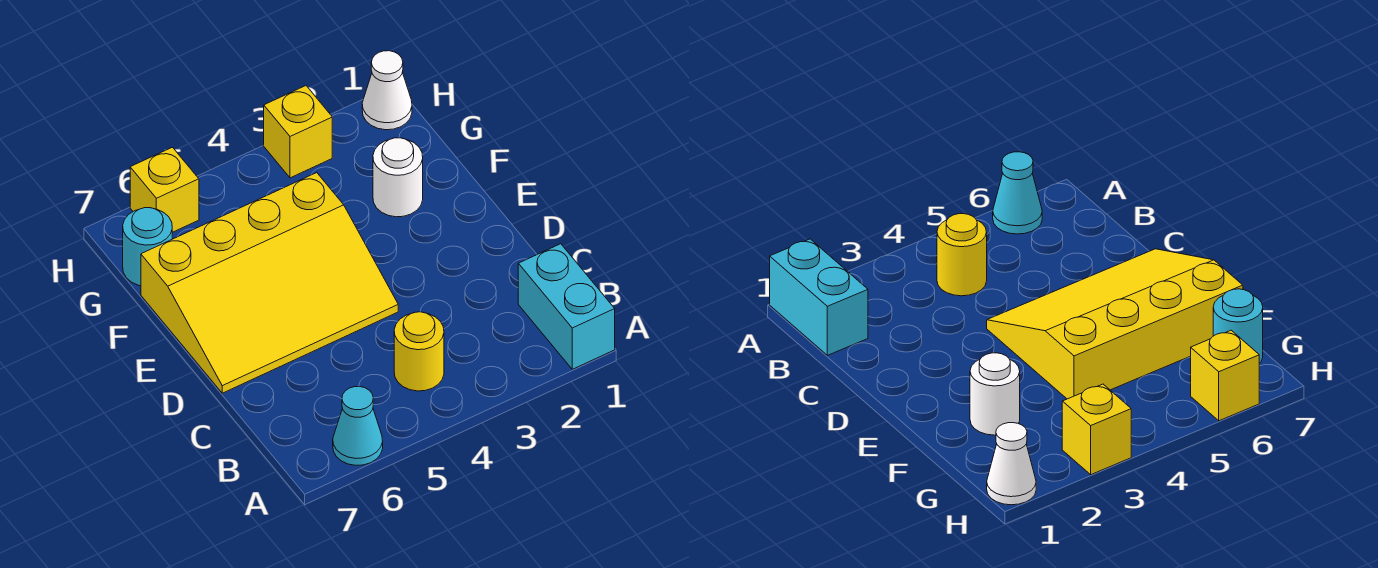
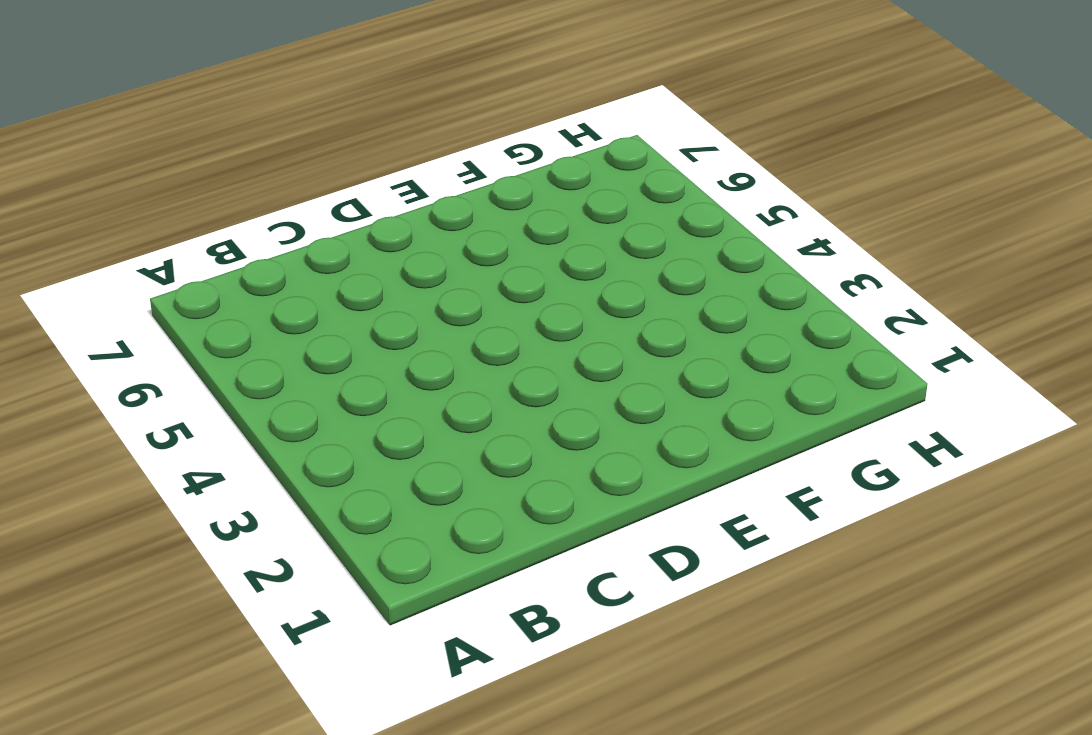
none -> cyan 1x2 brick [518,244,615,369]
none -> cyan 1x1 cone [333,387,383,465]

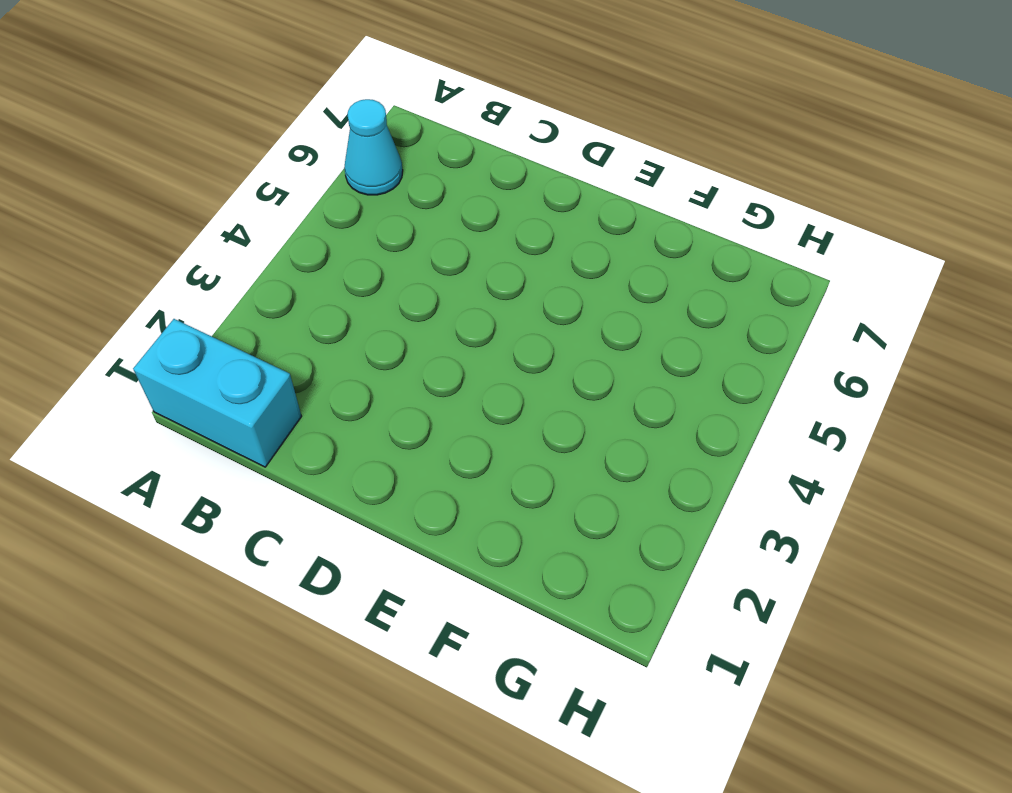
none -> yellow 1x1 round brick [394,312,444,391]
none -> yellow 3x4 slope [141,173,398,393]

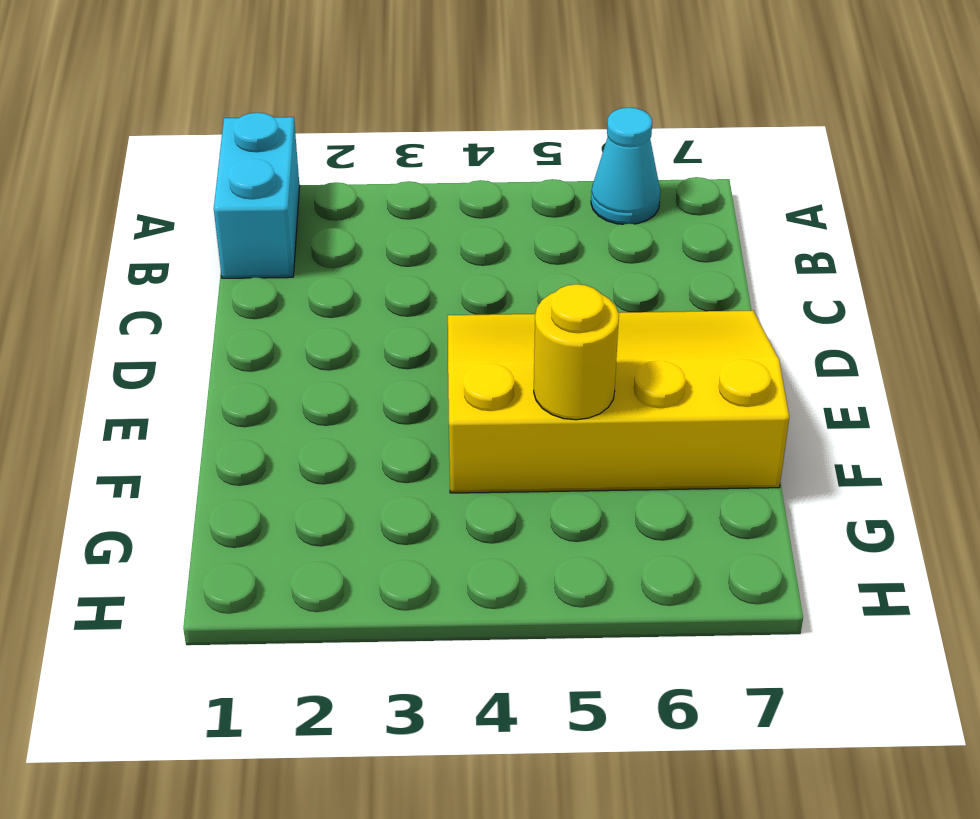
yellow 1x1 round brick [534,284,619,420] -> yellow 1x1 round brick moved to [394,312,444,391]
none -> white 1x1 round brick [373,138,423,217]
none -> cyan 1x1 round brick [123,208,172,286]

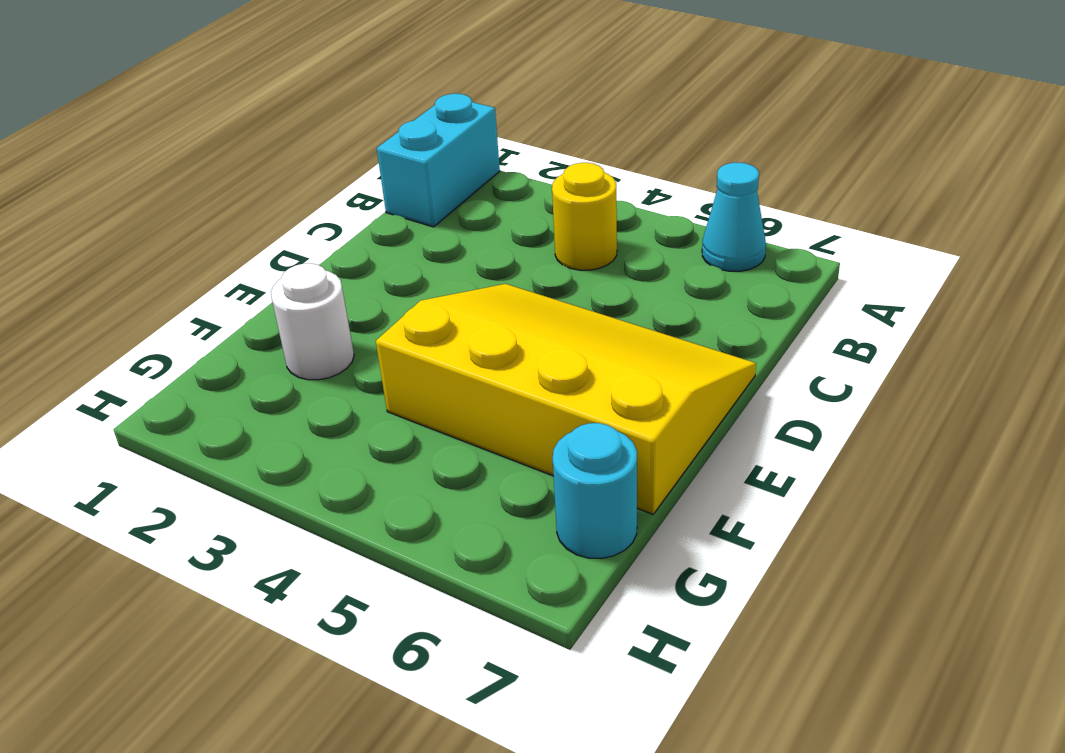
none -> white 1x1 cone [362,51,412,130]
none -> yellow 1x1 brick [264,86,332,178]

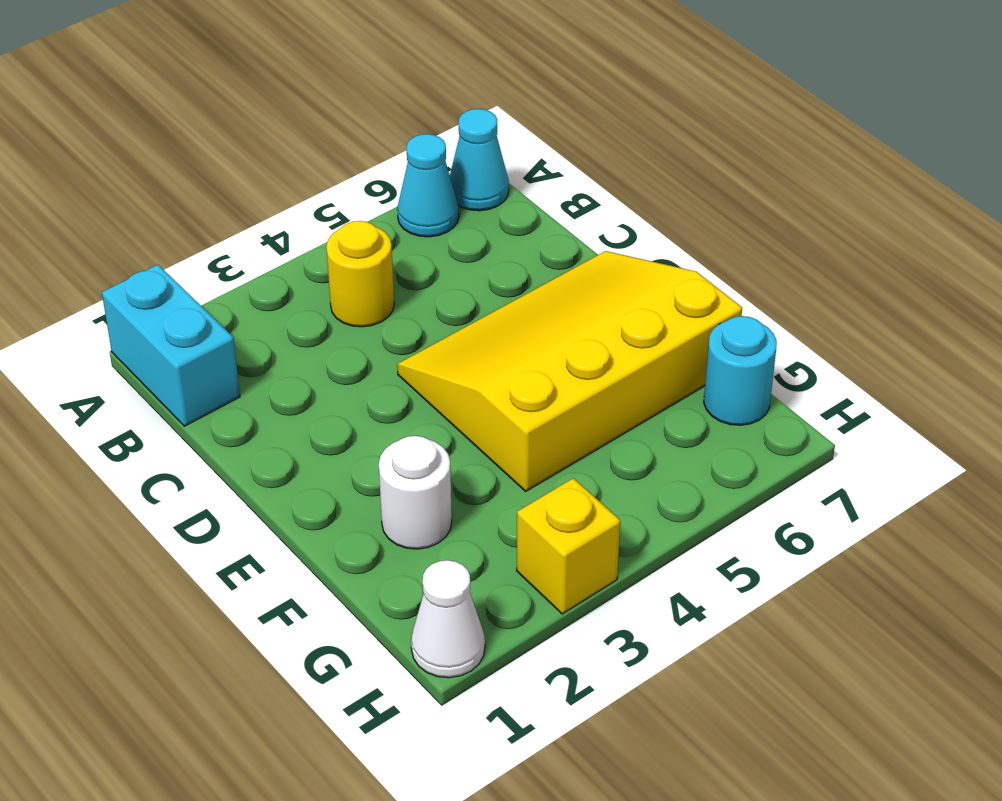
cyan 1x1 cone [450,109,509,211] -> none
none -> yellow 1x1 brick [130,147,199,232]

